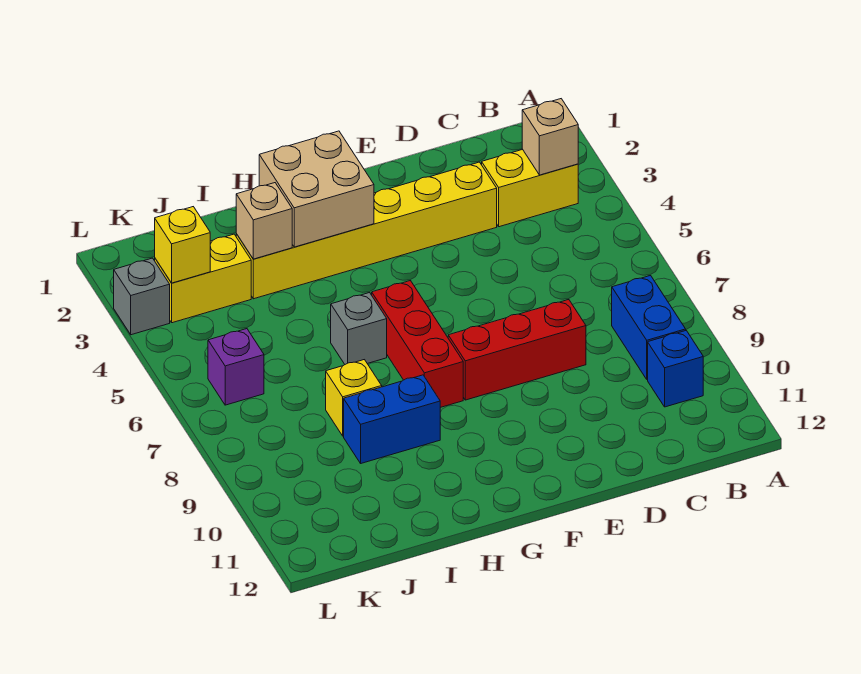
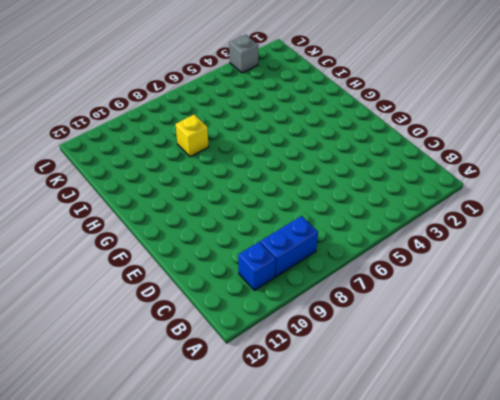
none -> yellow 1x2 brick [482,149,578,227]
none -> yellow 1x6 brick [236,162,497,299]
none -> red 1x3 brick [448,300,586,400]

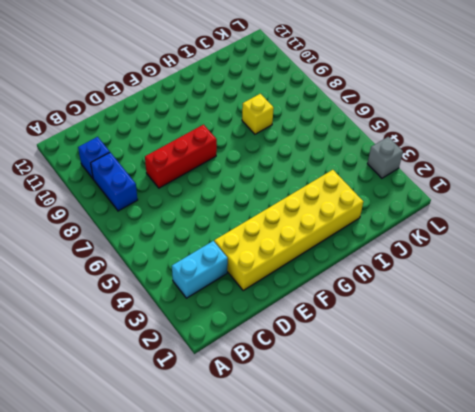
cyan 1x2 brick [172,241,228,298] -> yellow 1x2 brick [482,149,578,227]
yellow 2x6 brick [214,170,363,290] -> yellow 1x6 brick [236,162,497,299]
none -> red 1x3 brick [372,281,463,408]
none -> grey 1x1 brick [331,293,387,364]
none -> blue 1x2 brick [344,375,440,463]

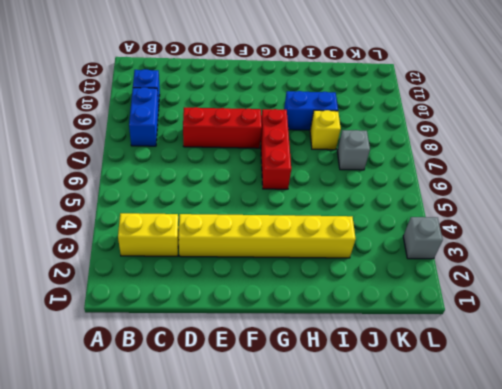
grey 1x1 brick [337,130,370,170] -> grey 1x1 brick moved to [331,293,387,364]
none -> yellow 1x2 brick [155,234,251,323]
none -> purple 1x1 brick [208,329,264,405]
none -> tan 1x1 brick [522,99,578,175]

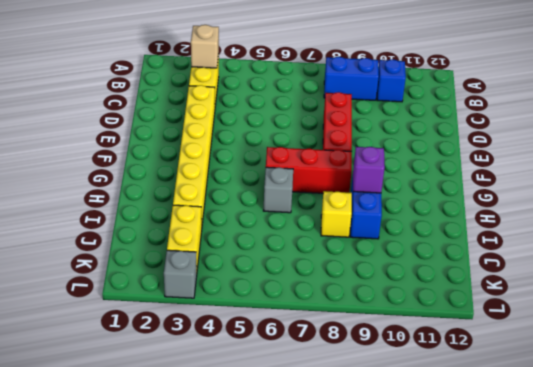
purple 1x1 brick [353,147,385,193] -> purple 1x1 brick moved to [208,329,264,405]
none -> tan 2x2 brick [259,131,374,247]
none -> tan 1x1 brick [236,183,292,259]
none -> yellow 1x1 brick [155,207,210,283]

